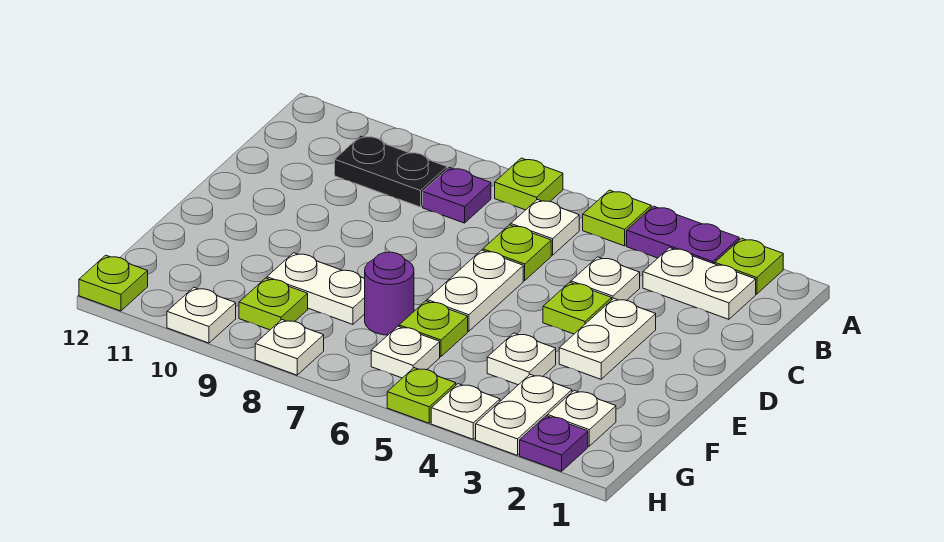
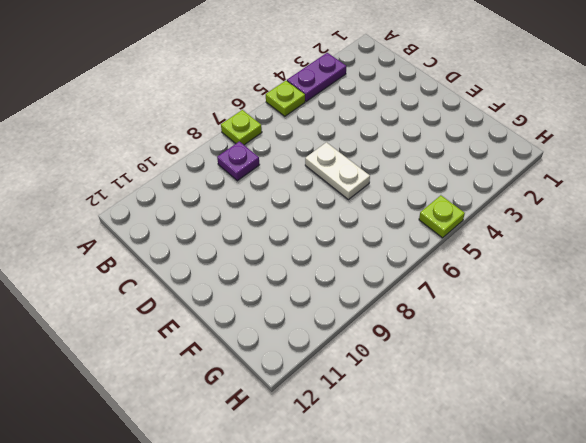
none -> lime 1x1 plate [715,238,783,294]
none -> white 1x2 plate [643,248,756,319]
none -> white 1x1 plate [511,200,579,255]

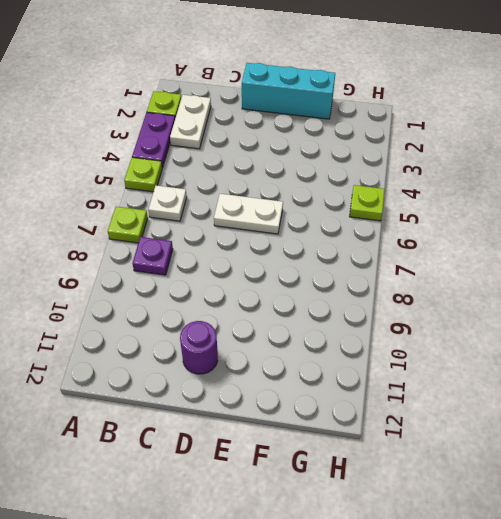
cyan 1x3 brick [242,63,335,119] -> none
purple 1x1 round brick [180,321,218,374] -> purple 1x1 round brick moved to [365,252,414,335]
none -> black 1x2 plate [335,135,447,207]
none -> white 1x1 plate [571,257,640,300]
none -> lime 1x1 plate [483,225,551,280]

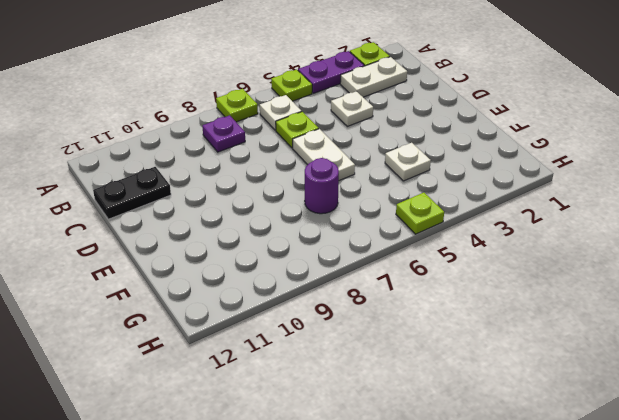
black 1x2 plate [93,167,171,219] -> black 1x2 plate moved to [335,135,447,207]
none -> white 1x2 plate [559,298,656,379]
none -> lime 1x1 plate [543,282,612,334]
none -> lime 1x1 plate [399,301,468,357]

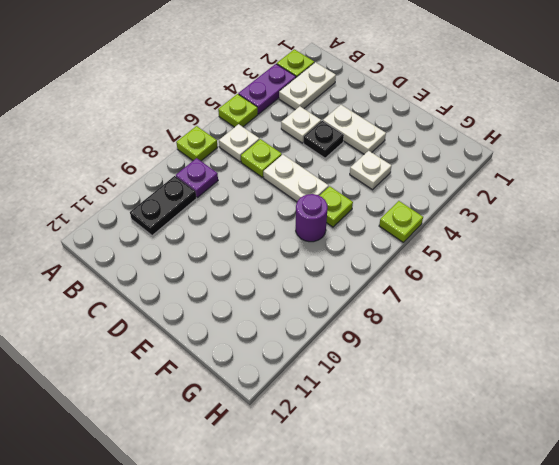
black 1x1 plate [304,121,344,158] -> lime 1x1 plate [543,282,612,334]
none -> white 1x2 plate [267,253,365,324]
none -> white 1x1 plate [548,390,616,446]
none -> white 1x2 plate [476,374,572,455]

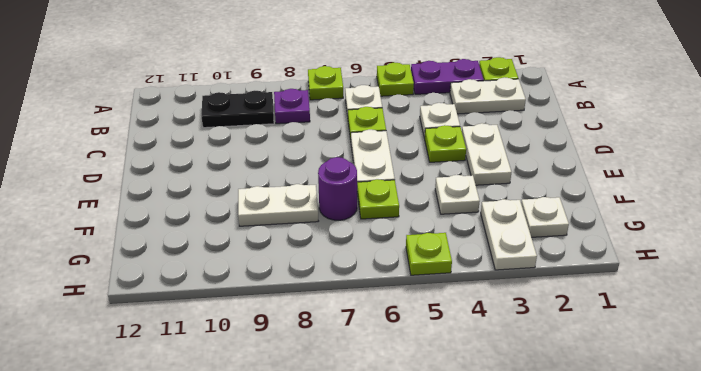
none -> white 1x1 plate [371,326,440,378]
none -> lime 1x1 plate [239,278,308,330]
none -> purple 1x1 plate [520,416,588,471]

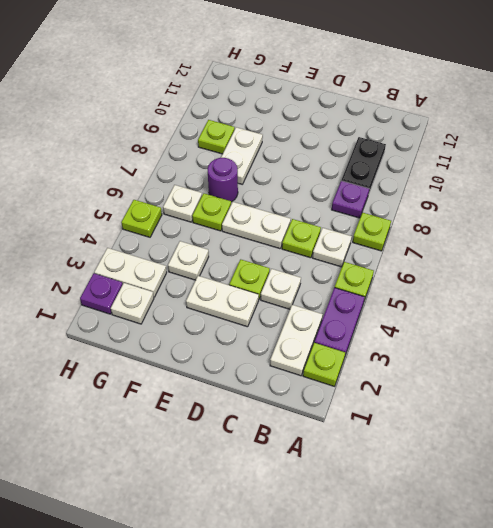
none -> white 1x1 plate [431,384,500,439]
none -> white 1x1 plate [255,320,324,375]
none -> white 1x1 plate [167,287,236,343]

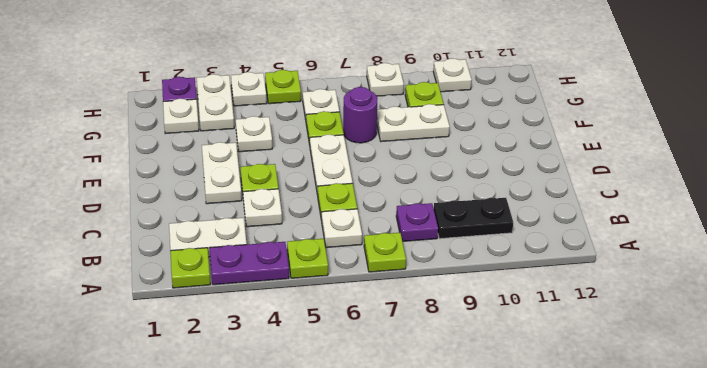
none -> lime 1x1 plate [79,255,148,311]

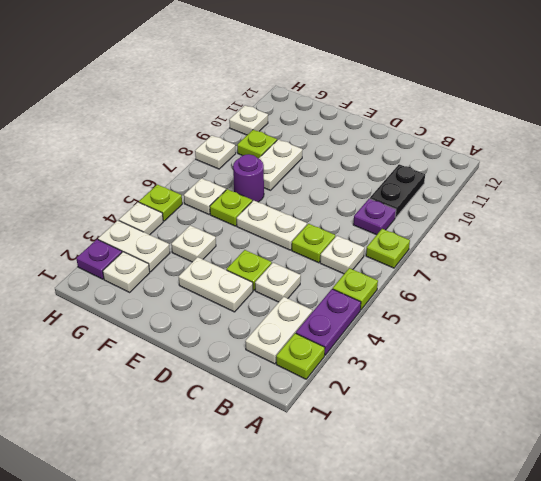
none -> lime 1x1 plate [79,255,148,311]

